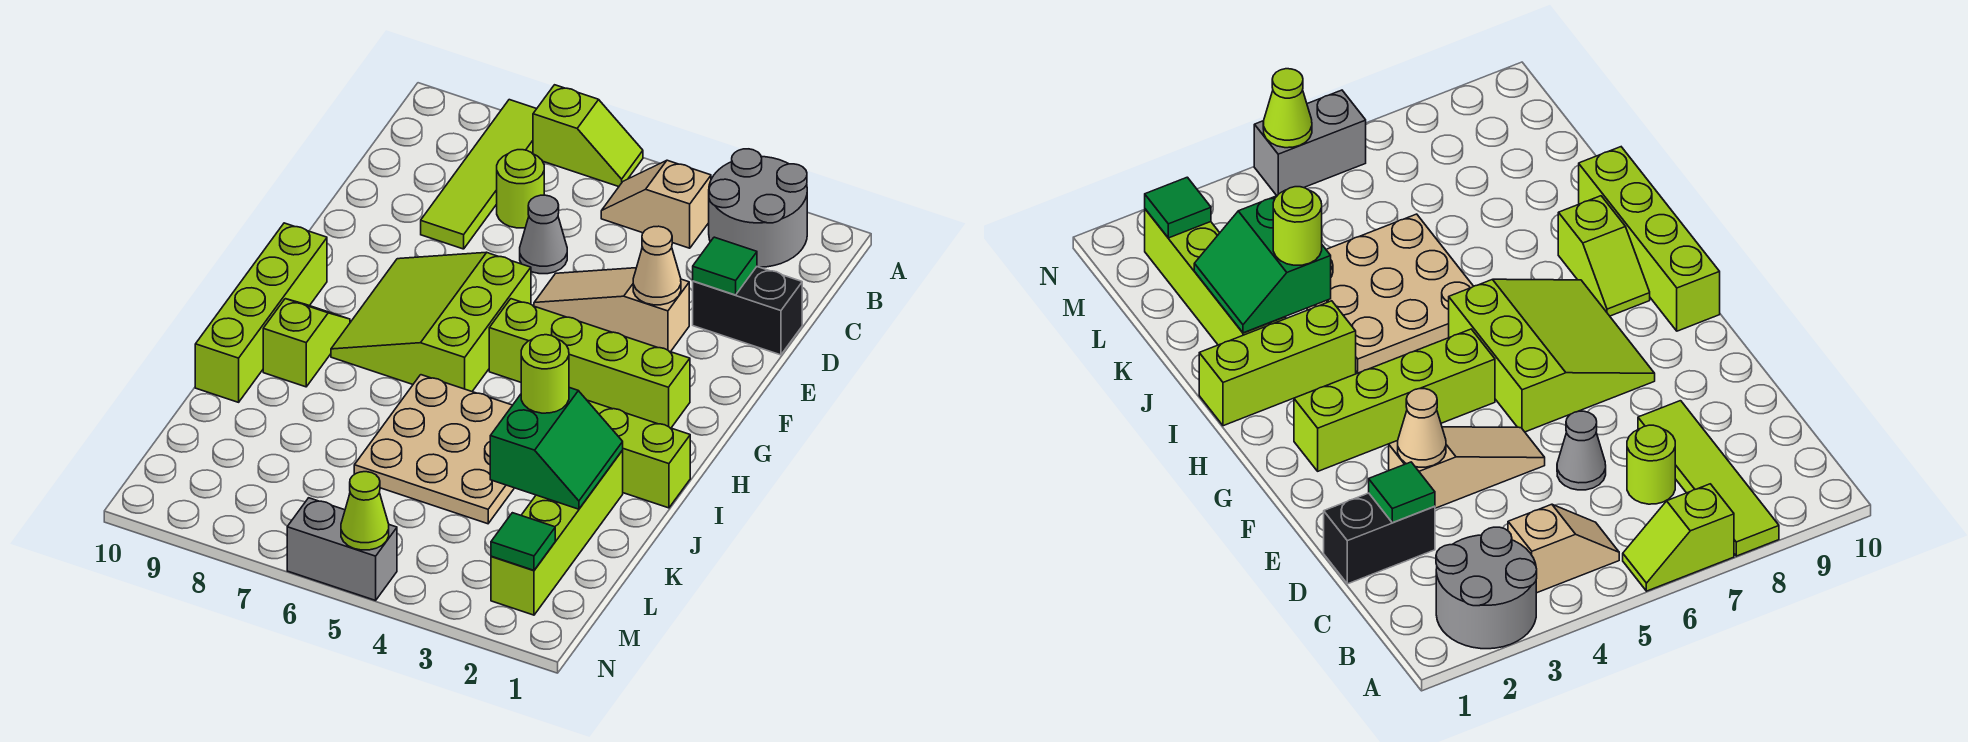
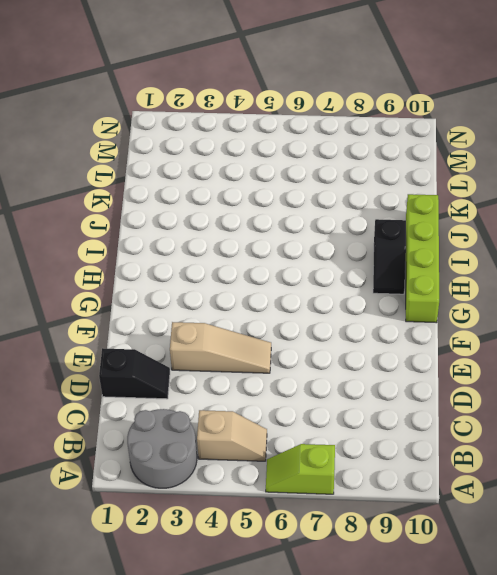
black 1x2 slope [99,348,170,399] -> black 1x2 brick [693,267,802,355]
black 1x2 slope [373,219,406,294] -> lime 1x2 slope [263,299,350,387]
none -> lime 1x4 tile [421,100,536,249]
none -> lime 1x1 round brick [497,150,544,228]
none -> grey 1x1 cone [520,195,567,274]

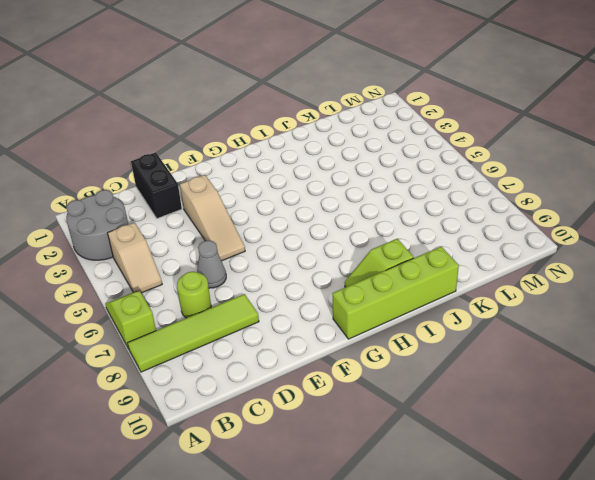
none -> lime 3x3 slope [331,252,531,391]
none -> lime 1x4 brick [489,299,690,428]
none -> lime 1x3 brick [587,400,690,508]

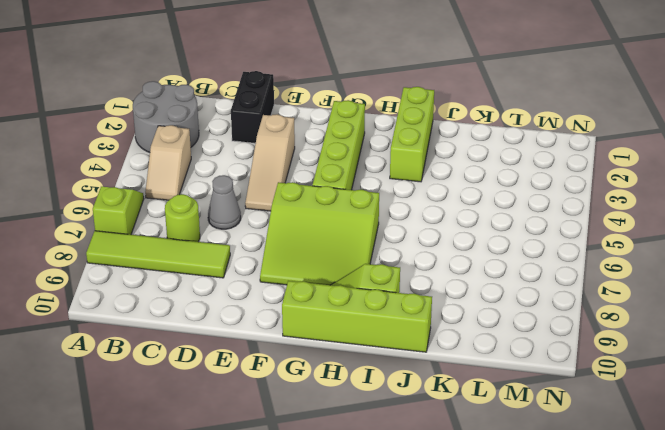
none -> tan 3x3 plate [354,375,514,524]
none -> lime 1x4 brick [491,450,623,615]
none -> grey 1x2 brick [287,498,397,600]

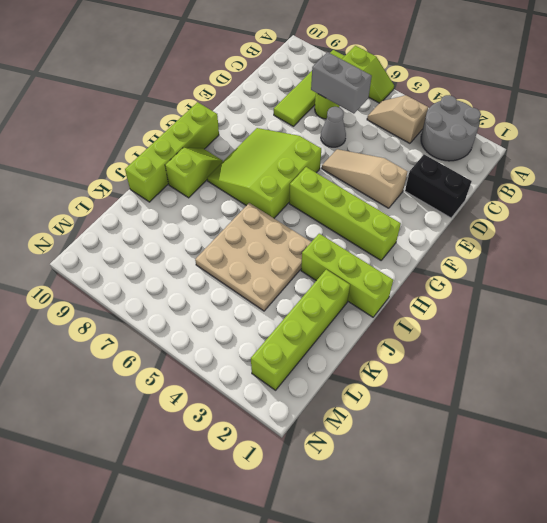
grey 1x2 brick [311,52,372,114] -> grey 1x2 brick moved to [287,498,397,600]
none -> green 1x1 tile [693,237,757,295]
none -> tan 1x1 cone [633,226,681,305]
none -> green 2x2 slope [490,388,623,509]

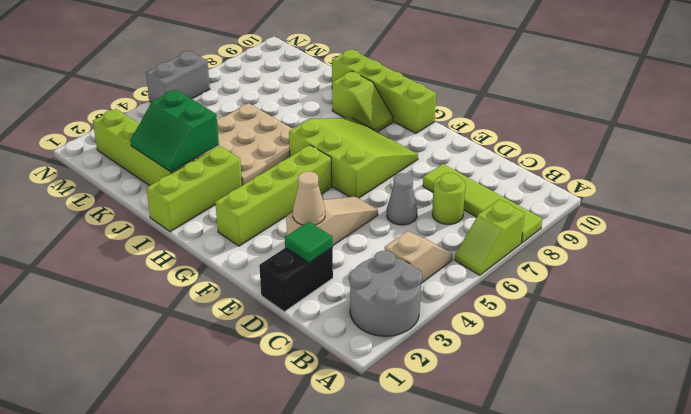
none -> green 1x1 tile [491,513,555,570]
none -> lime 1x1 cone [341,472,389,550]
none -> lime 1x1 round brick [521,335,569,413]

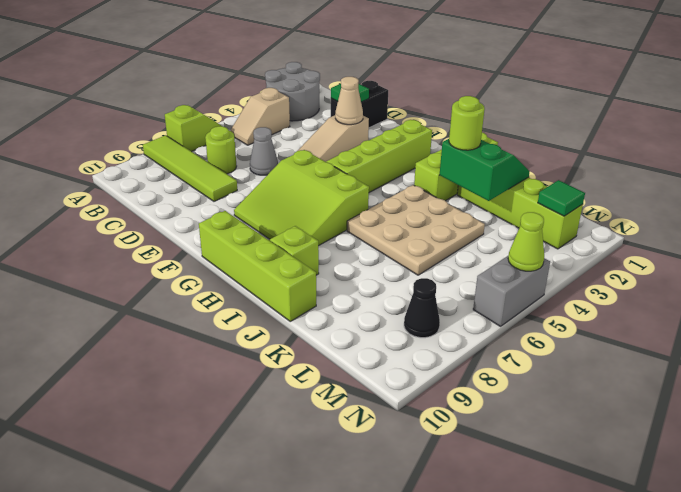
black 1x1 cone [404,278,440,338] -> none

